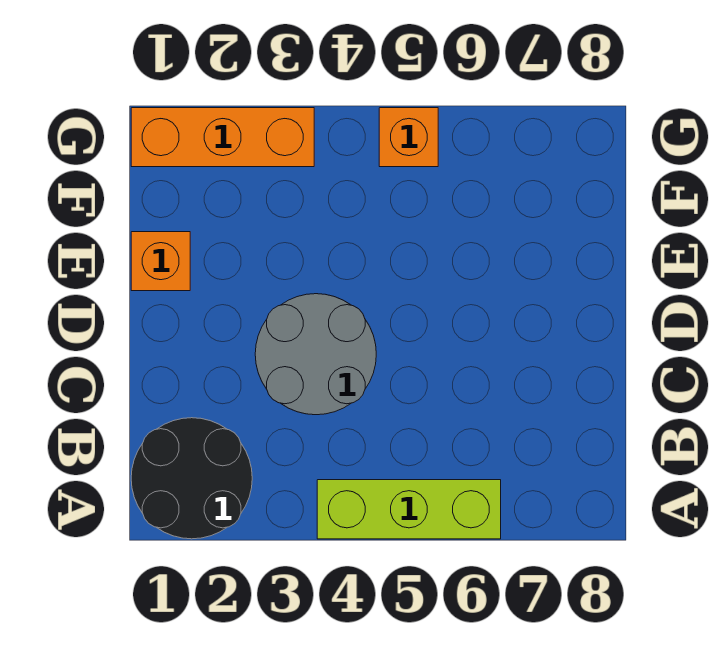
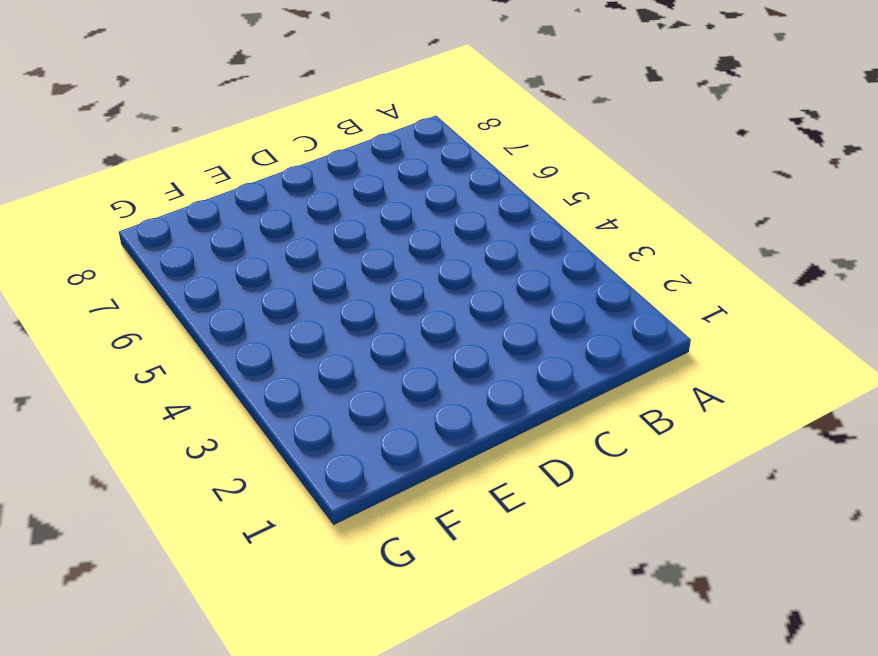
none -> black 2x2 round brick [131,418,252,539]
none -> lime 1x3 brick [317,480,501,539]

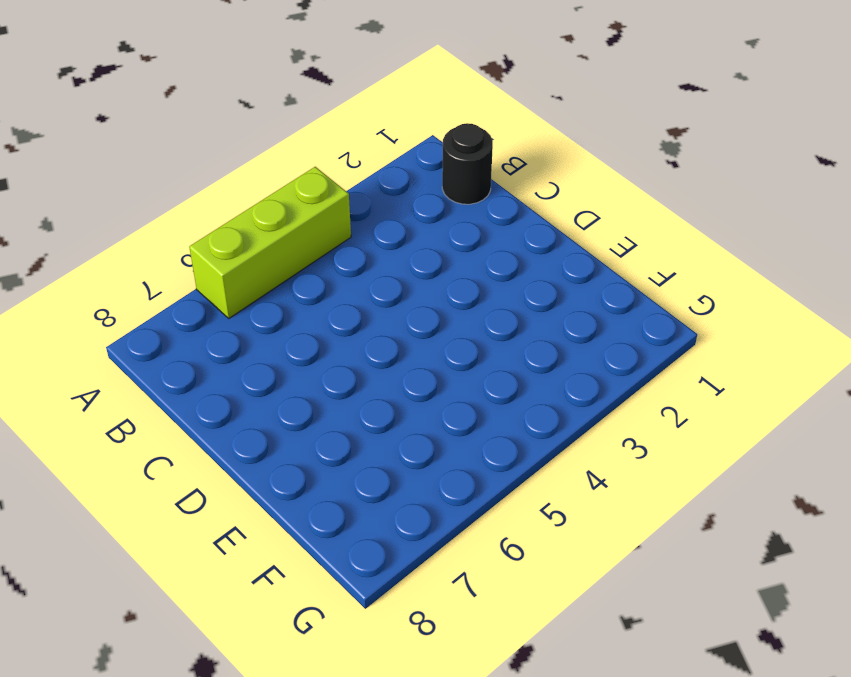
black 1x1 round brick [442,123,493,204] -> black 2x2 round brick [131,418,252,539]
none -> grey 2x2 round brick [255,294,376,415]
none -> orange 1x1 brick [131,232,190,291]

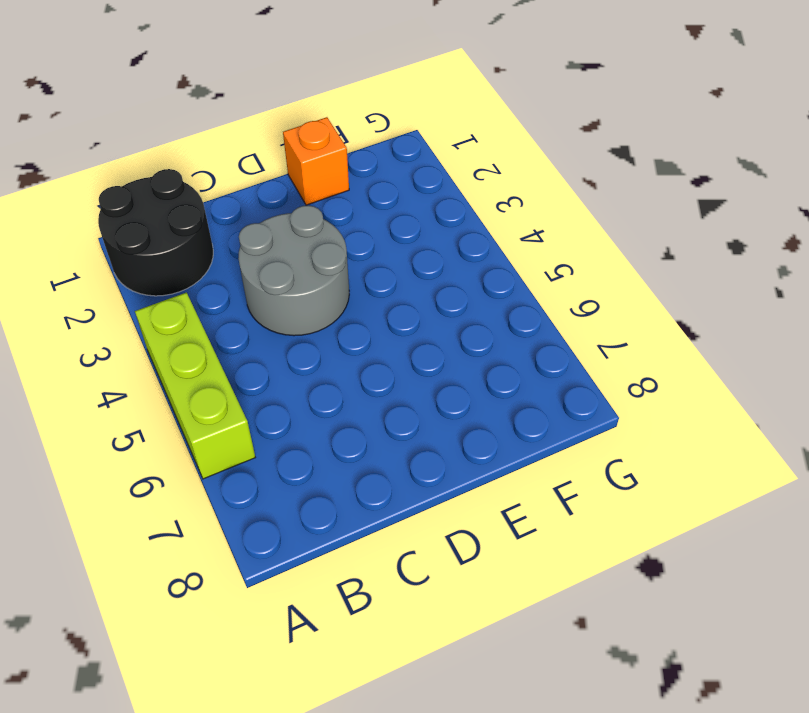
none -> orange 1x3 brick [131,108,314,167]
none -> orange 1x1 brick [379,108,438,167]

